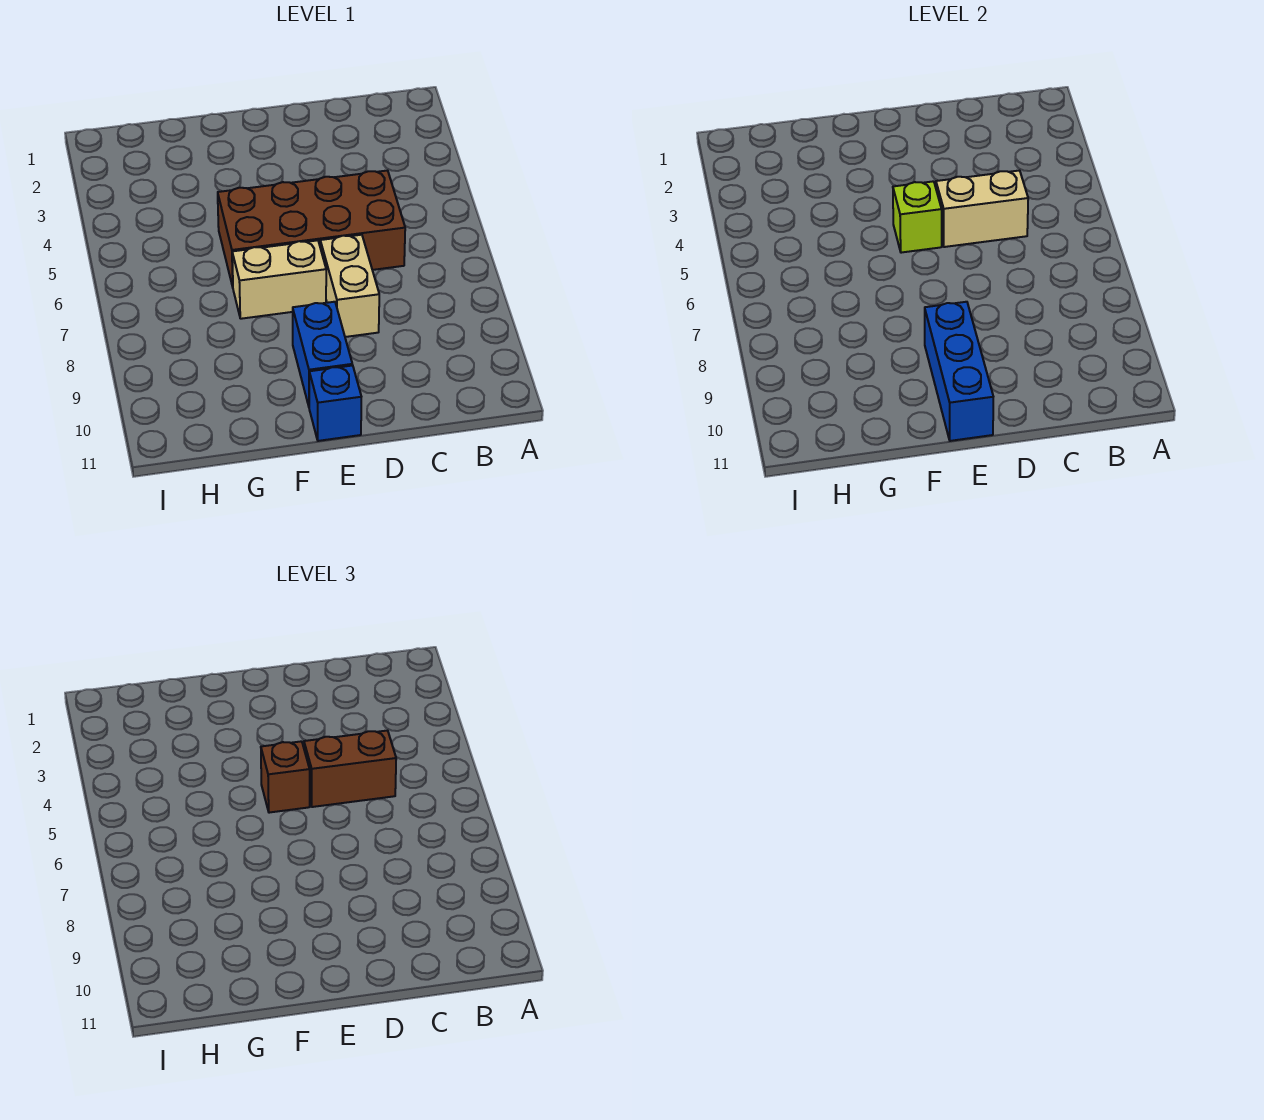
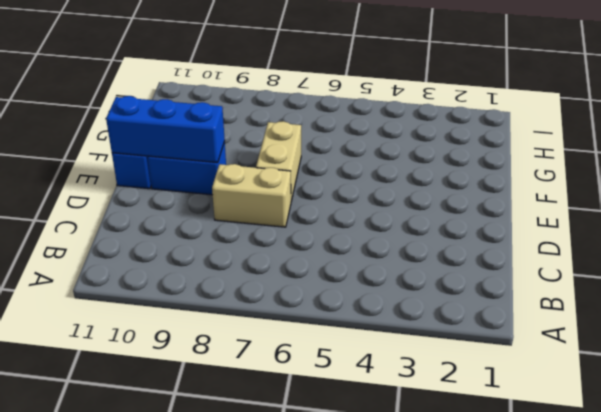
none -> brown 2x4 brick [218,171,405,287]
none -> tan 1x2 brick [936,171,1028,247]

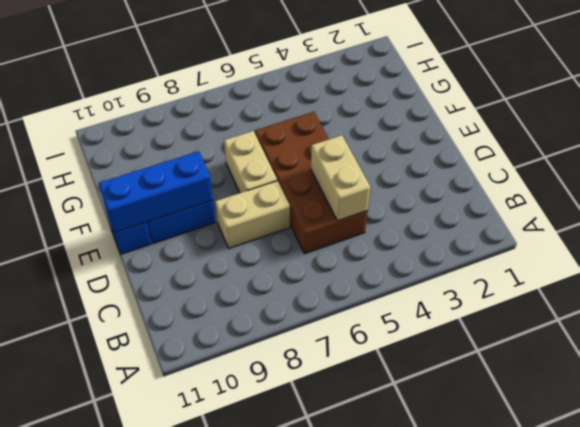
none -> lime 1x1 brick [893,181,942,253]
none -> brown 1x2 brick [304,731,396,807]

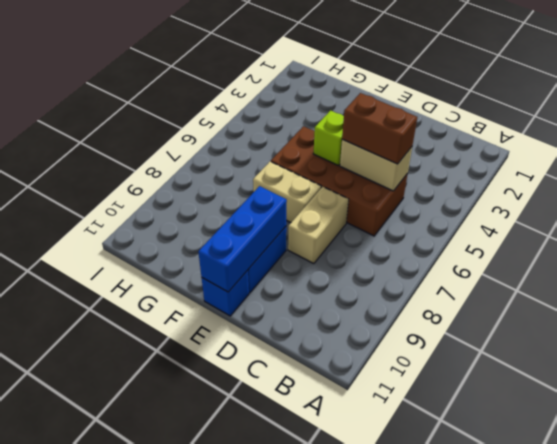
none -> brown 1x1 brick [261,741,310,813]

